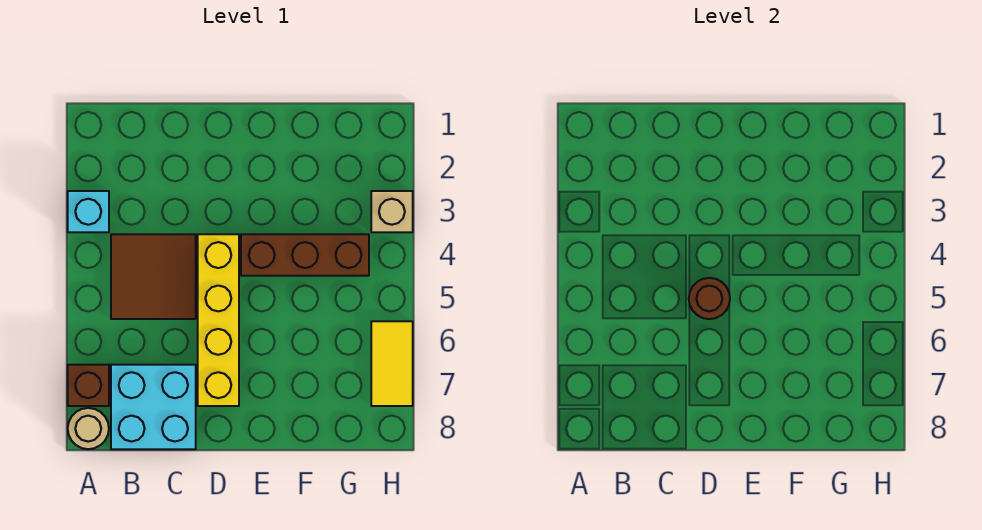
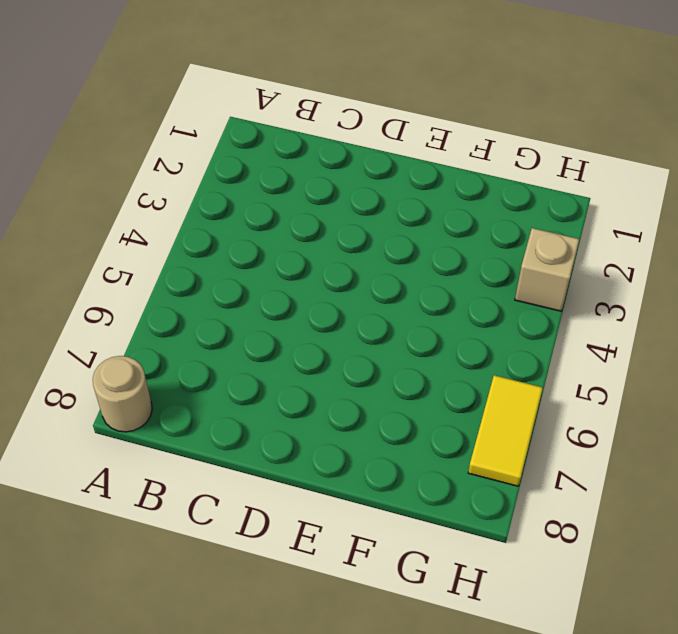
none -> cyan 1x1 brick [68,191,109,232]
none -> brown 1x1 brick [68,365,109,406]

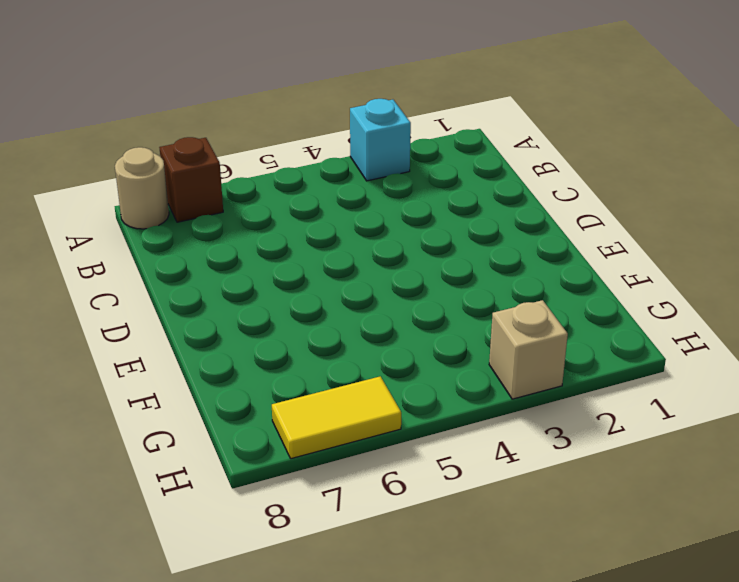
none -> brown 2x2 tile [111,234,196,319]
none -> cyan 2x2 brick [111,365,196,449]

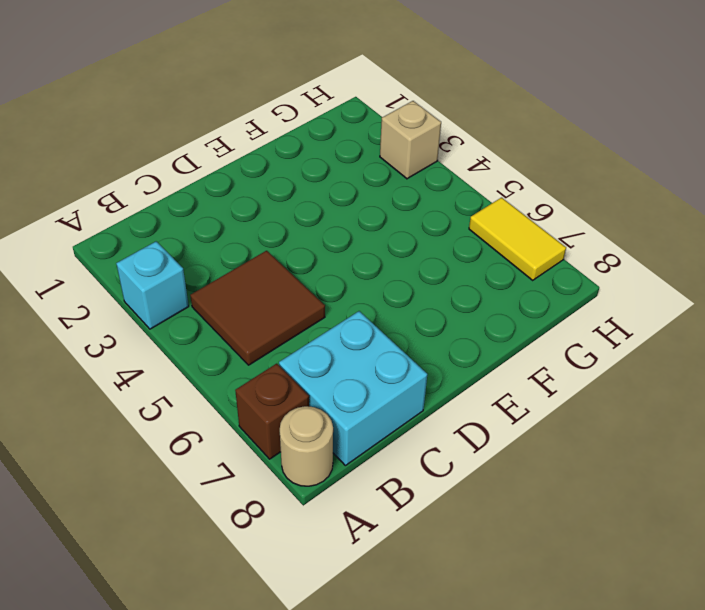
none -> yellow 1x4 brick [198,234,239,406]
none -> brown 1x3 brick [241,234,369,276]

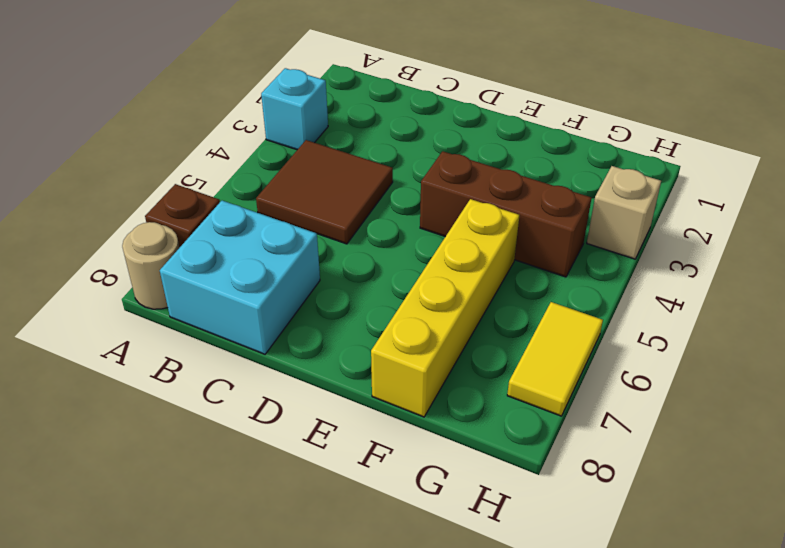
yellow 1x4 brick [371,199,519,417] -> yellow 1x4 brick moved to [198,234,239,406]
none -> brown 1x1 round brick [689,278,730,319]

